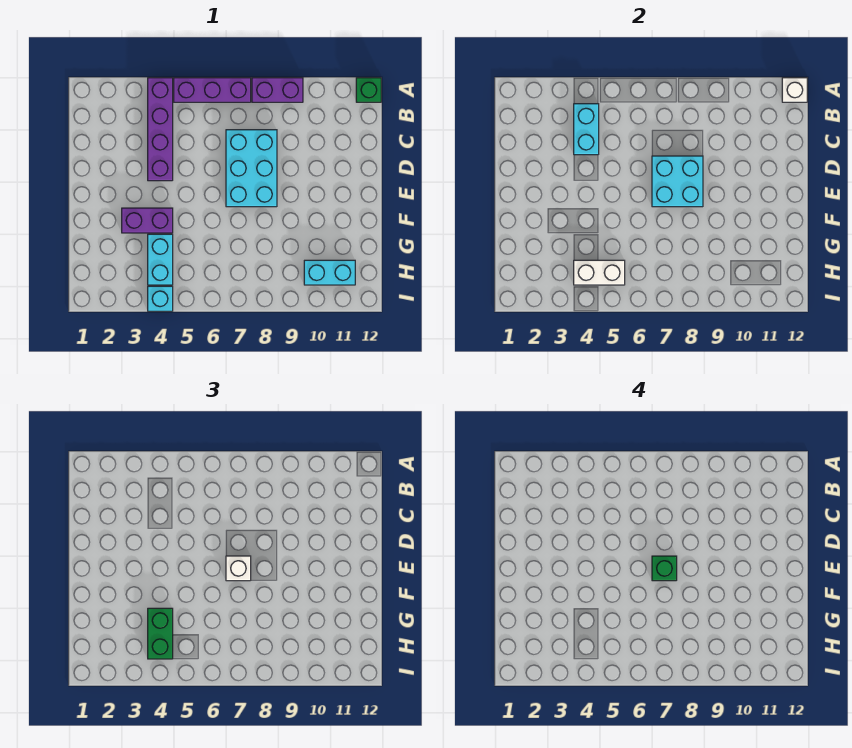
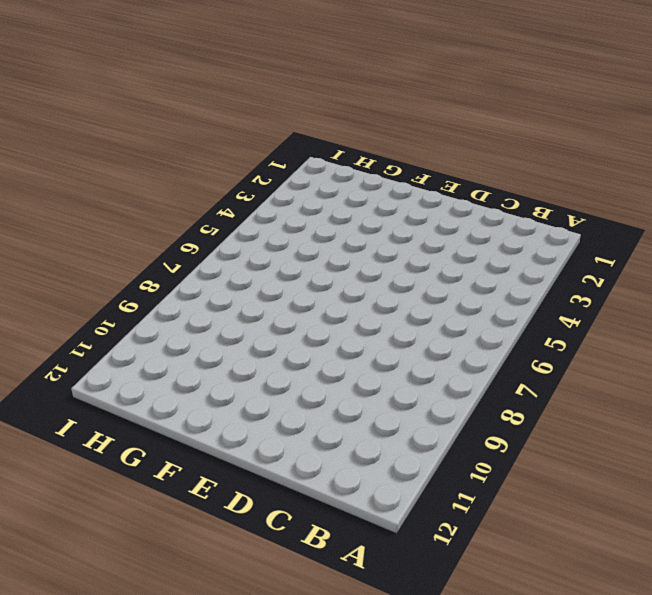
none -> purple 1x4 brick [148,78,173,181]
none -> purple 1x3 brick [174,78,251,102]
none -> purple 1x2 brick [252,78,303,102]

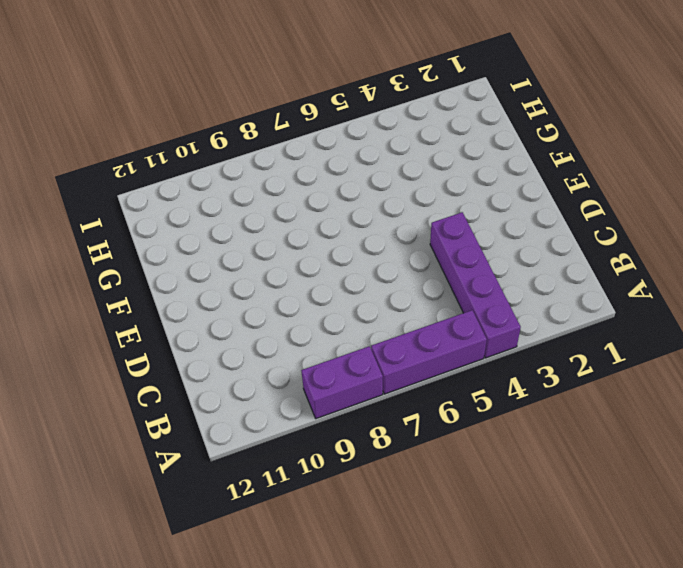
none -> green 1x1 brick [356,78,381,102]
none -> cyan 2x3 brick [226,130,277,207]
none -> purple 1x2 brick [122,208,173,233]

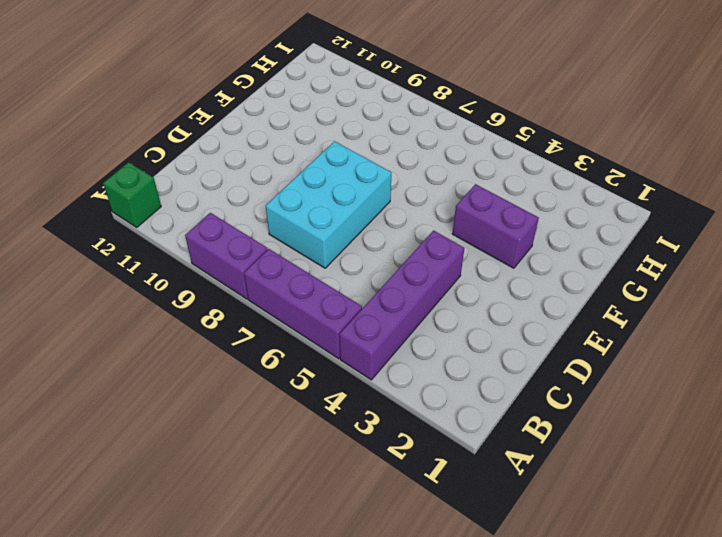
none -> cyan 1x2 brick [148,234,173,285]
none -> cyan 1x2 brick [304,260,355,285]
none -> cyan 1x1 brick [148,286,173,311]

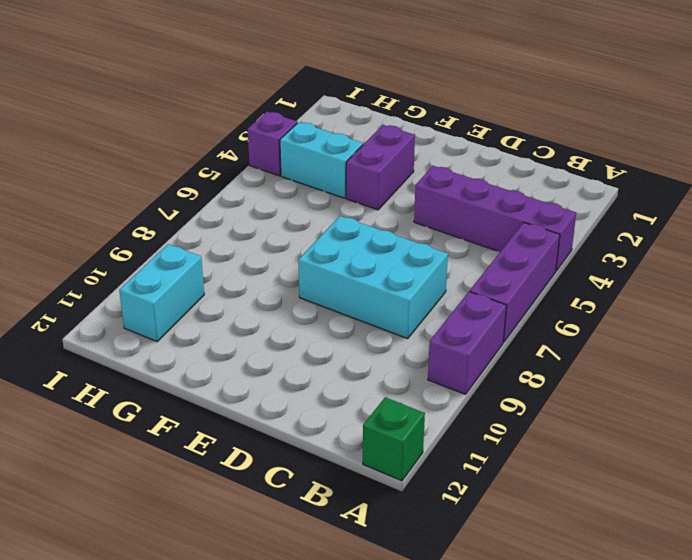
purple 1x1 brick [248,112,297,176] -> cyan 1x1 brick [148,286,173,311]
none -> white 1x1 brick [782,78,807,102]
none -> cyan 1x2 brick [574,104,599,155]
none -> cyan 2x2 brick [652,156,703,207]

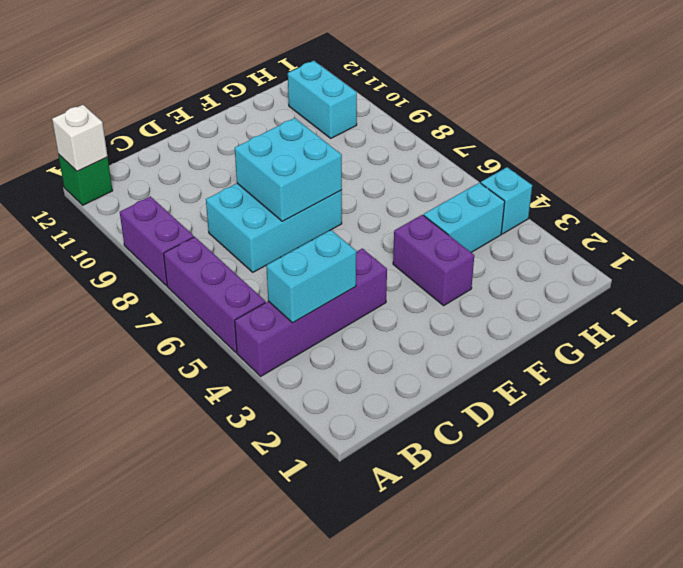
none -> white 1x2 brick [574,260,625,285]
none -> white 1x1 brick [226,556,251,581]
none -> green 1x2 brick [148,608,173,659]

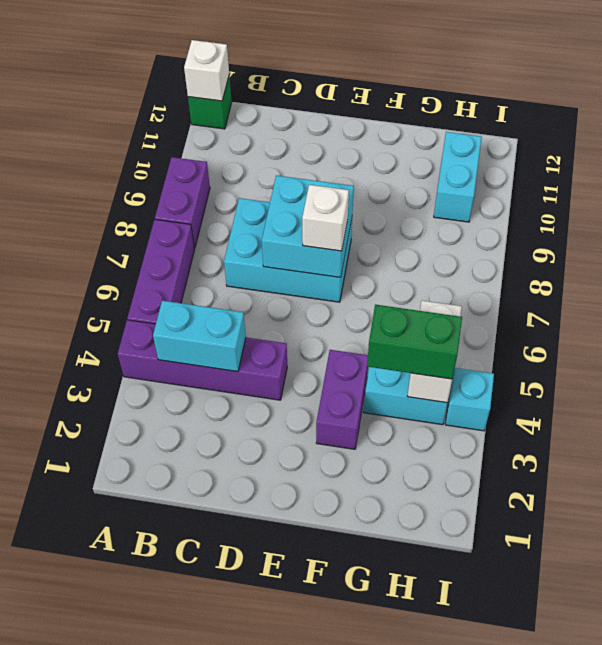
none -> green 1x1 brick [652,556,677,581]

